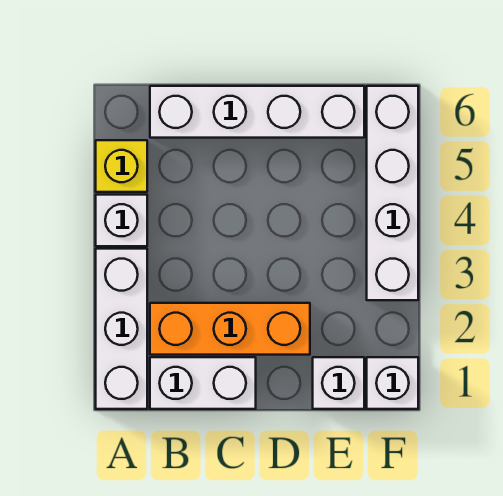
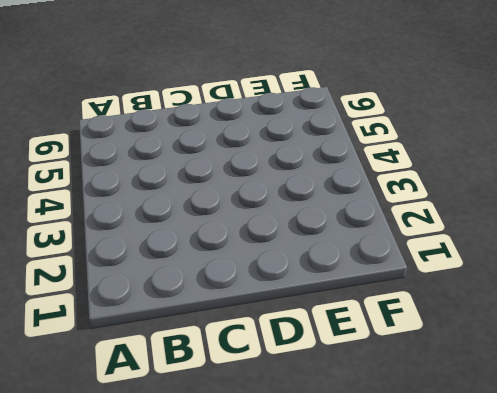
none -> white 1x3 brick [96,249,147,409]
none -> white 1x1 brick [96,195,147,246]

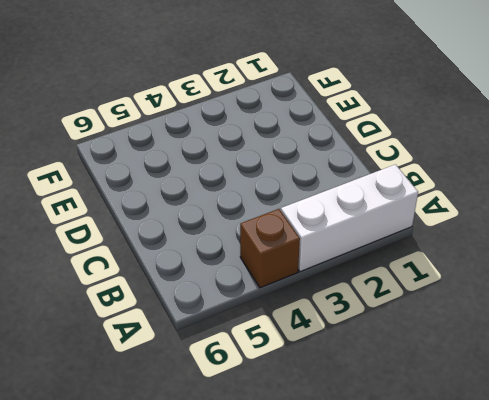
brown 1x1 brick [240,209,300,288] -> white 1x1 brick [96,195,147,246]
none -> yellow 1x1 brick [96,140,147,192]
none -> white 1x2 brick [150,357,256,409]

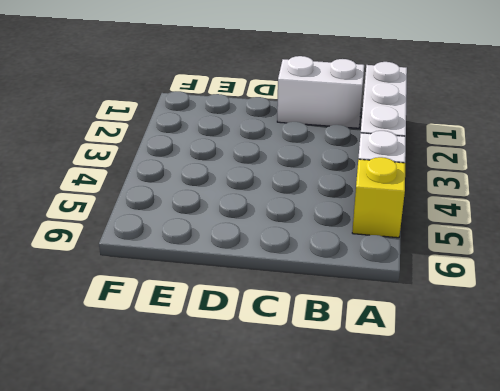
none -> orange 1x3 brick [150,303,310,355]
none -> white 1x4 brick [150,86,364,138]

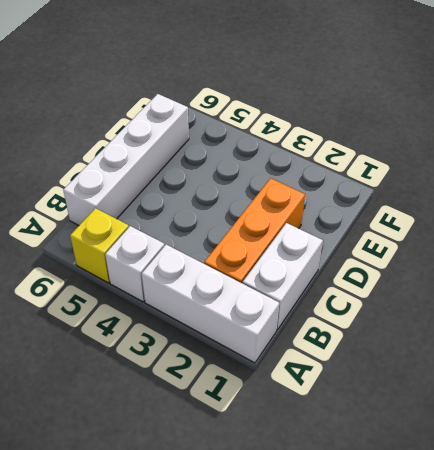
none -> white 1x1 brick [313,357,364,409]
none -> white 1x1 brick [367,357,418,409]

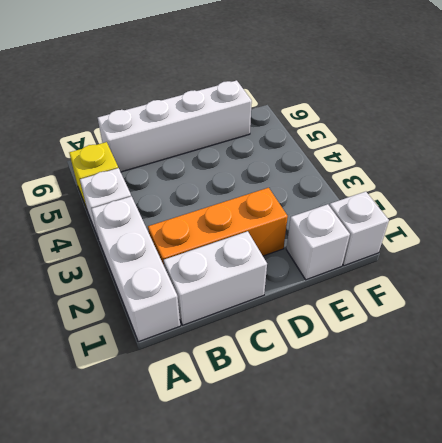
none -> white 1x4 brick [367,86,418,300]

